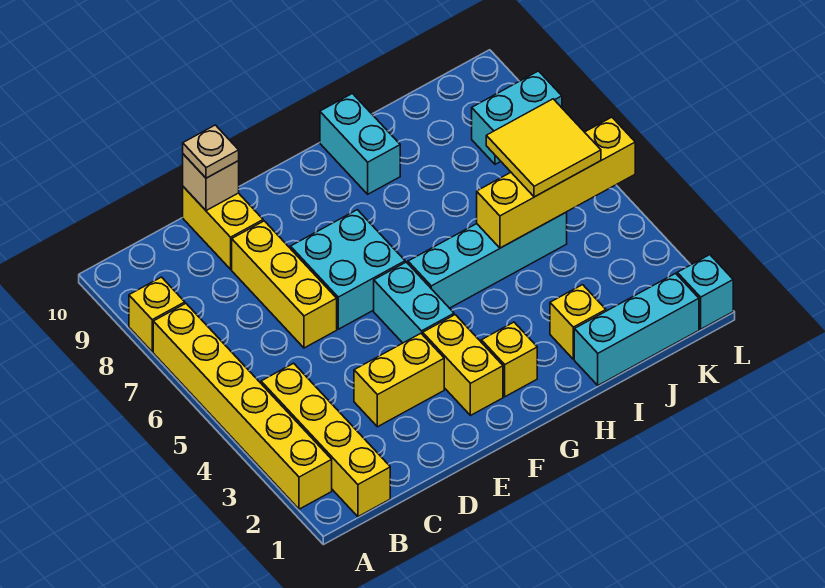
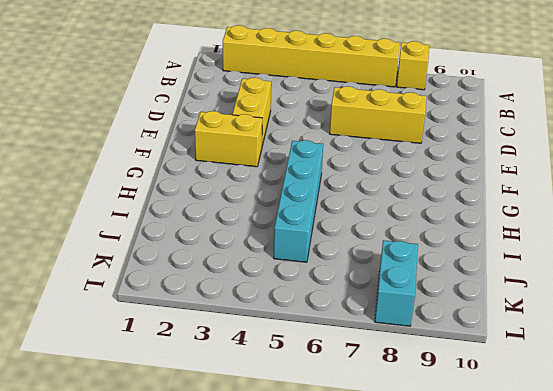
none -> yellow 1x4 brick [261,363,390,517]
none -> yellow 1x2 brick [183,187,263,269]
none -> cyan 2x2 brick [290,210,405,329]

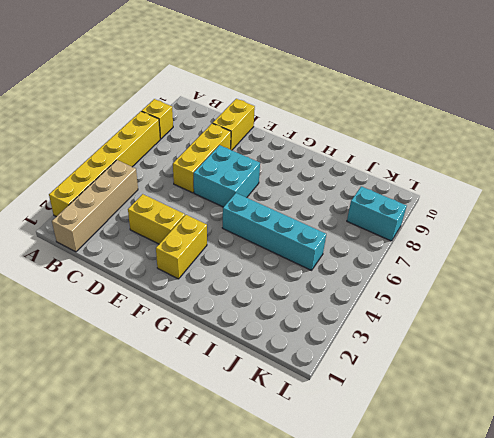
tan 1x4 brick [52,160,138,252] -> yellow 1x4 brick [261,363,390,517]
none -> cyan 1x2 brick [374,262,454,343]
none -> yellow 1x1 brick [481,322,537,397]
none -> cyan 1x2 brick [320,94,400,194]

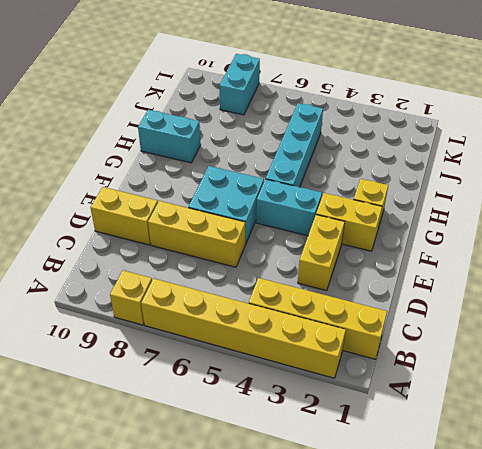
none -> cyan 1x3 brick [574,273,699,385]
none -> yellow 1x1 brick [550,285,606,359]
none -> cyan 1x1 brick [677,255,733,329]

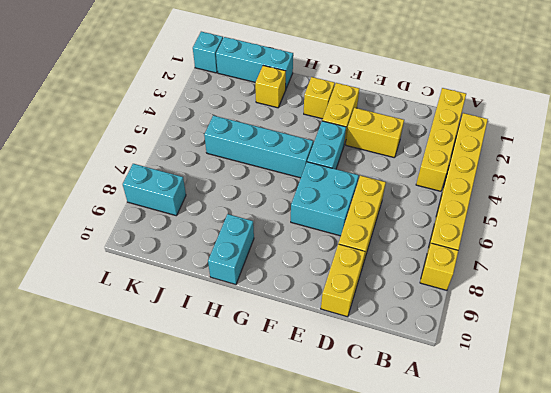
none -> tan 1x1 brick [183,154,239,211]
none -> yellow 1x4 brick [477,117,635,248]
none -> tan 1x1 plate [183,125,239,178]

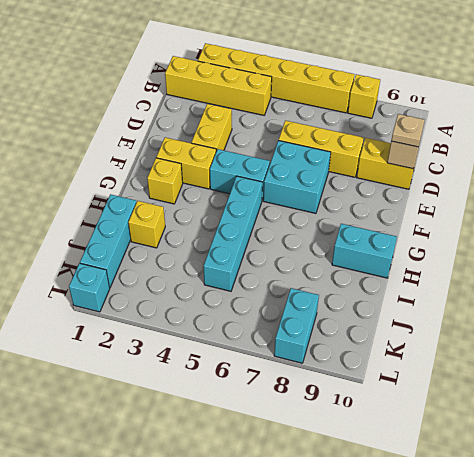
none -> yellow 1x4 brick [477,117,635,248]
none -> yellow 2x2 tile [486,99,601,197]

